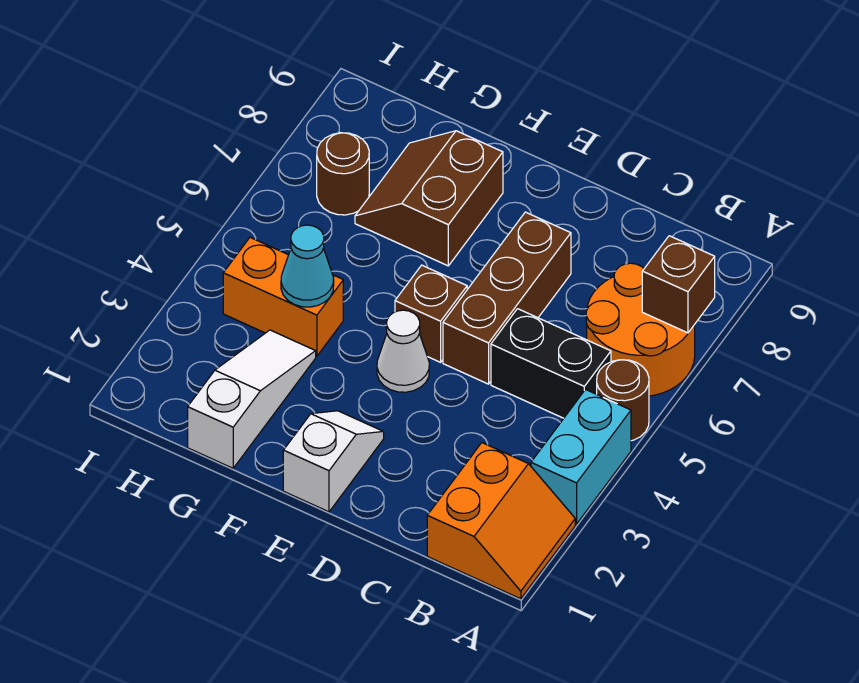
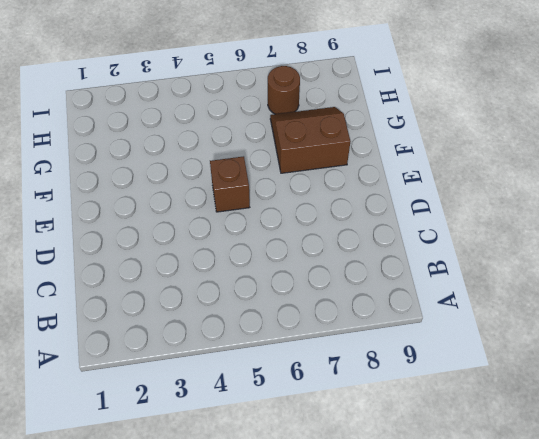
none -> orange 2x2 slope [427,443,575,599]
none -> cyan 1x2 brick [531,390,631,524]
none -> brown 1x1 round brick [597,360,649,441]

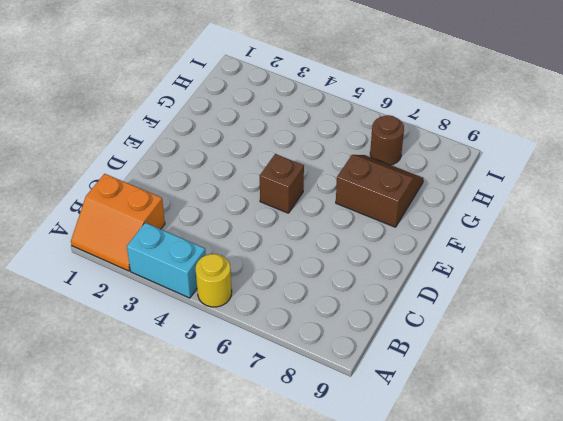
yellow 1x1 round brick [196,254,232,307] -> brown 1x1 round brick [597,360,649,441]
none -> orange 2x2 round brick [586,263,695,396]
none -> black 1x2 brick [491,309,611,418]
none -> brown 1x3 brick [443,212,571,384]

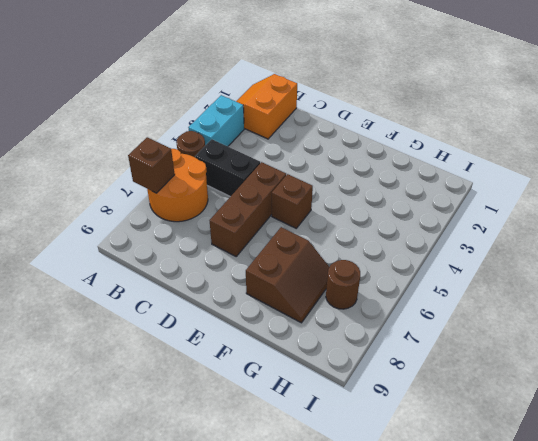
none -> white 1x2 slope [283,411,384,512]
none -> white 1x1 cone [377,310,429,392]
none -> white 1x3 slope [188,330,316,468]

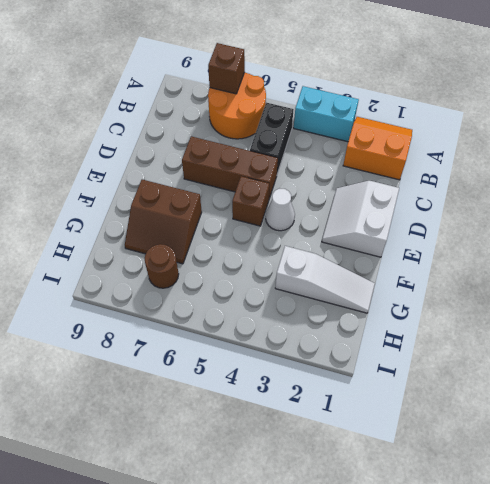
white 2x2 slope [322,181,399,257] -> white 1x2 slope [283,411,384,512]
white 1x3 slope [275,246,375,313] -> white 1x3 slope turned to [188,330,316,468]
none -> brown 1x1 round brick [597,360,649,441]
none -> orange 1x2 brick [223,237,343,356]
none -> cyan 1x1 cone [281,225,334,307]

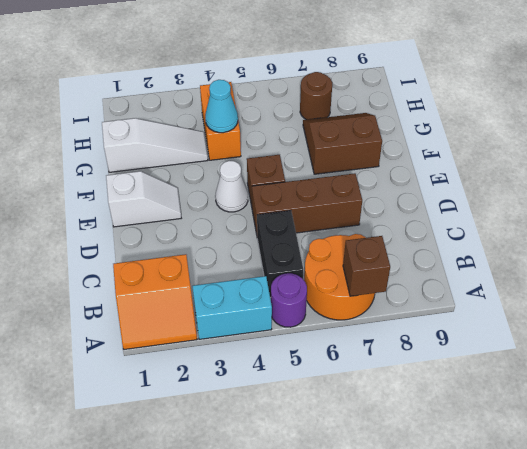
purple 1x1 round brick [271,273,307,327] -> brown 1x1 round brick [597,360,649,441]

